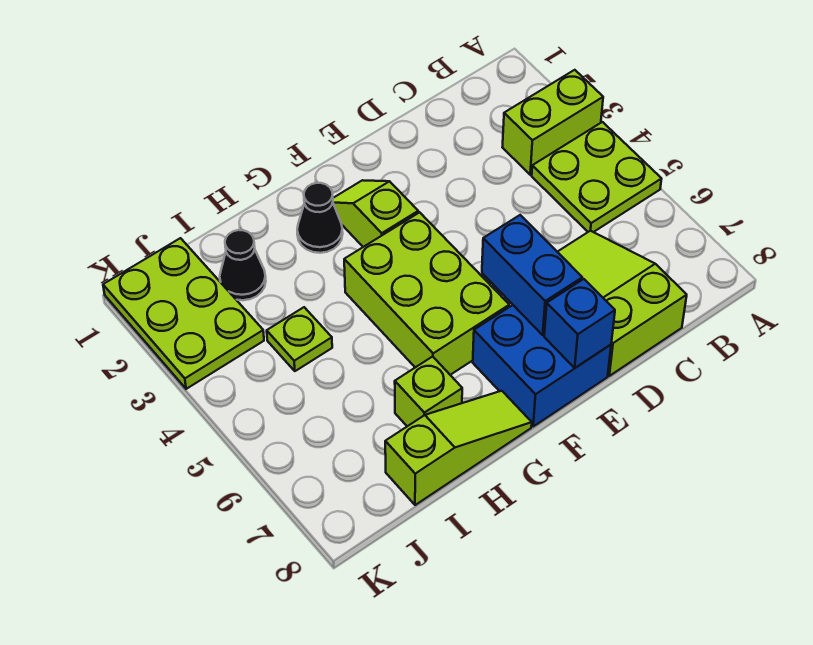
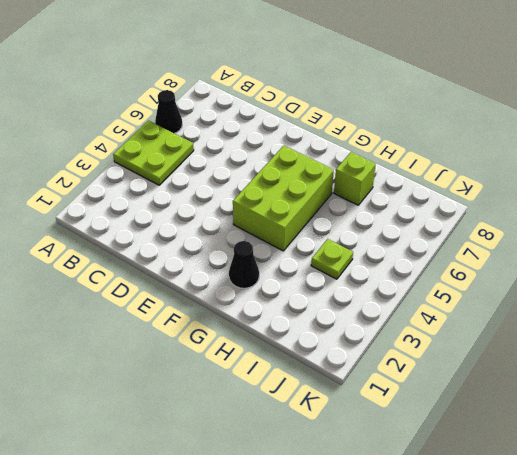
black 1x1 cone [155,90,182,133] -> black 1x1 cone moved to [220,230,266,300]
none -> lime 1x2 brick [502,70,603,175]
none -> lime 2x3 slope [558,231,687,376]
none -> blue 2x2 brick [473,305,611,426]

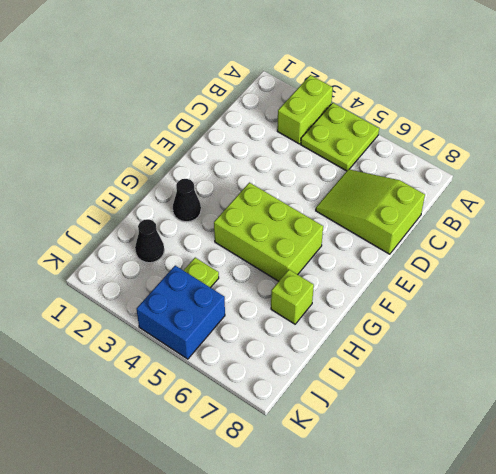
blue 2x2 brick [137,266,225,359] -> blue 2x2 brick moved to [473,305,611,426]
none -> lime 1x2 slope [333,180,418,247]
none -> lime 1x3 slope [385,391,532,505]
none -> lime 2x3 plate [103,238,264,389]

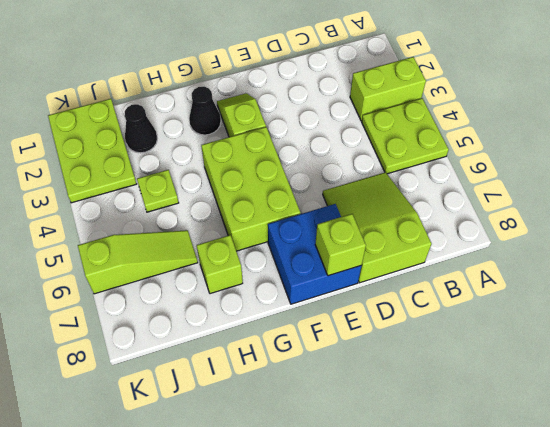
lime 1x1 brick [315,214,366,276] -> blue 1x1 brick [544,279,615,368]
lime 1x3 slope [78,230,198,294] -> lime 1x3 slope moved to [385,391,532,505]
none -> blue 1x2 brick [482,215,582,335]

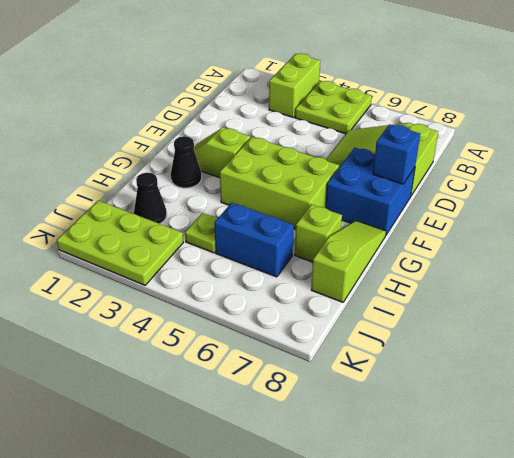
blue 1x2 brick [214,203,294,277] -> blue 1x2 brick moved to [482,215,582,335]

